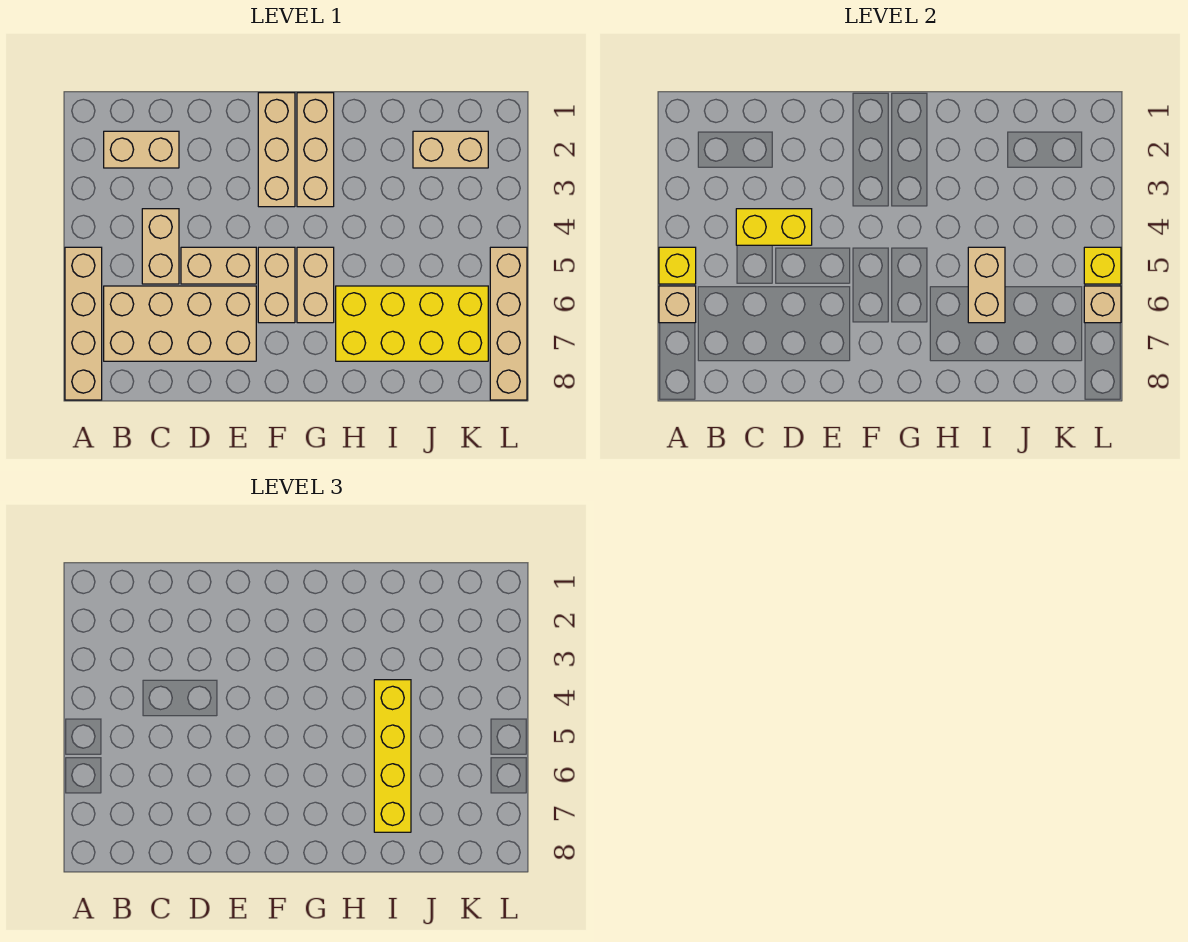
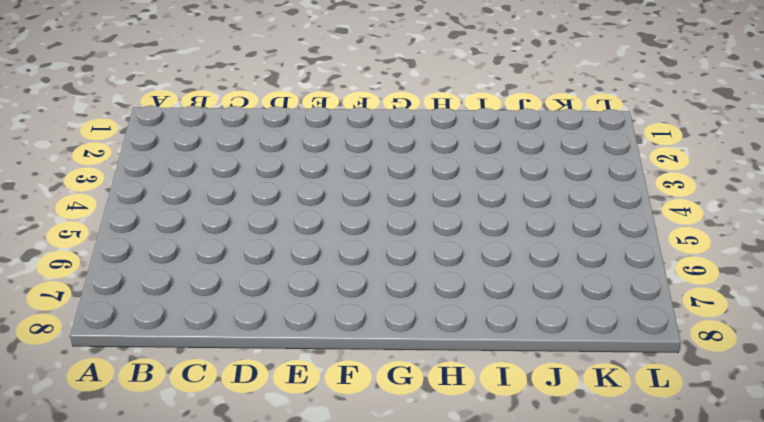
none -> tan 1x4 brick [65,247,102,400]
none -> tan 1x2 brick [104,131,179,168]
none -> tan 2x4 brick [104,286,256,361]

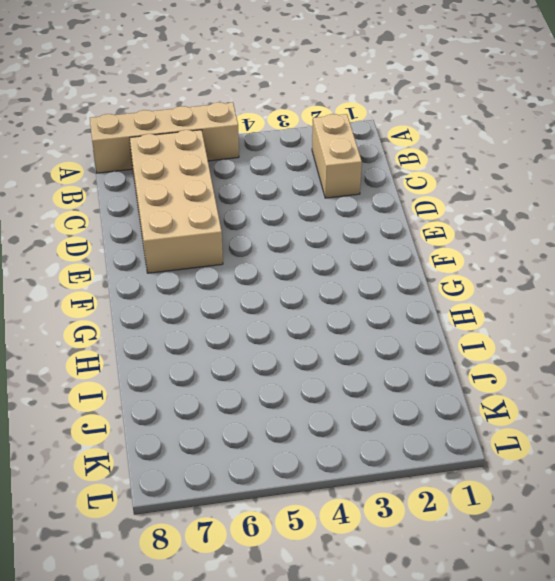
none -> tan 1x2 brick [142,209,179,284]
none -> tan 1x2 brick [181,247,256,284]
none -> tan 1x3 brick [258,93,295,207]

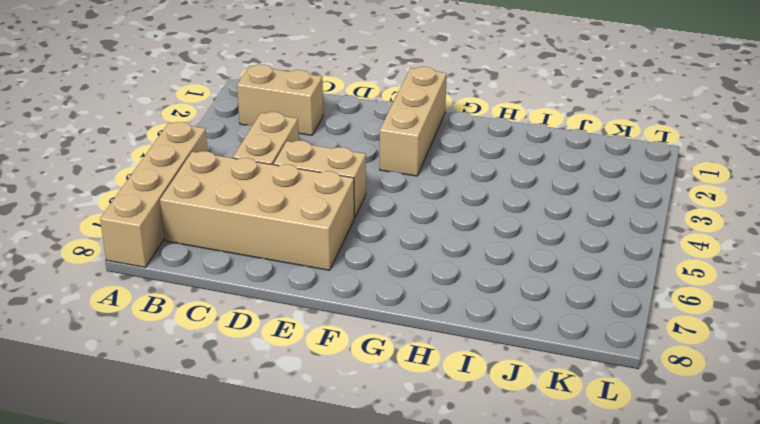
none -> tan 1x2 brick [258,247,295,323]
none -> tan 1x3 brick [297,93,334,207]
none -> tan 1x2 brick [297,247,334,323]

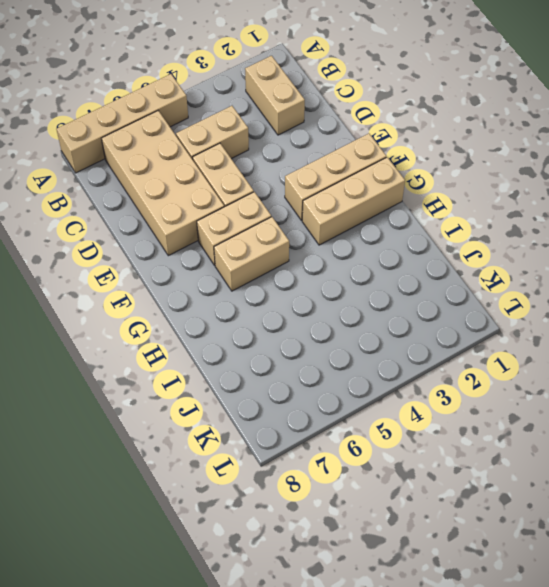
none -> yellow 2x4 brick [336,286,488,361]
none -> tan 1x2 brick [413,131,488,168]
none -> tan 1x4 brick [490,247,527,400]

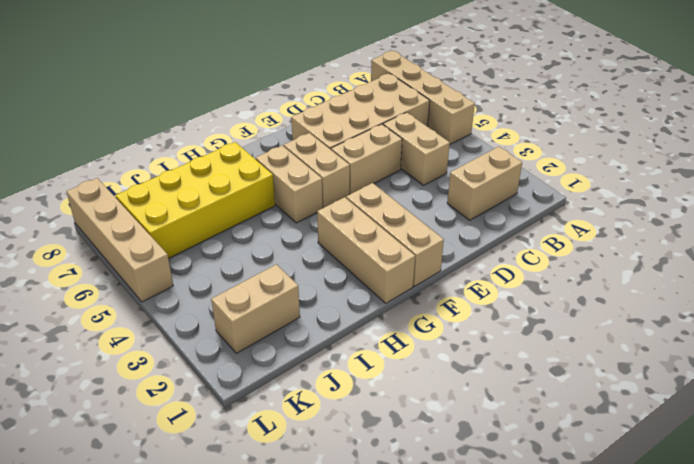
none -> yellow 1x1 brick [659,247,696,284]
none -> tan 1x1 brick [659,286,696,323]
none -> yellow 1x2 brick [736,209,812,245]

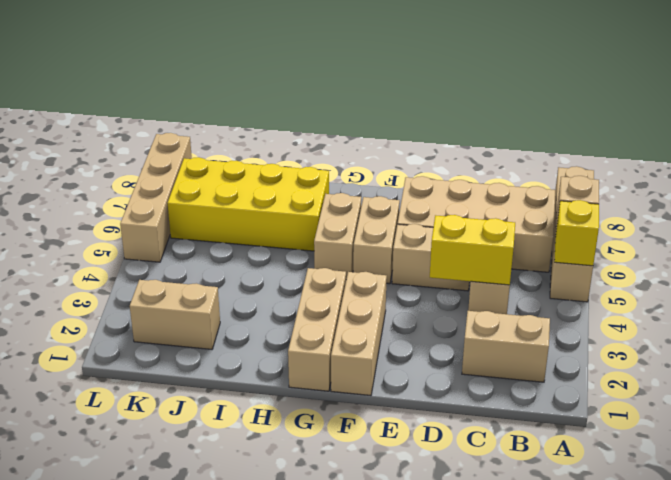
none -> tan 1x2 brick [968,247,1005,323]
none -> yellow 1x1 brick [1084,247,1121,284]
none -> tan 1x1 brick [1084,286,1121,323]

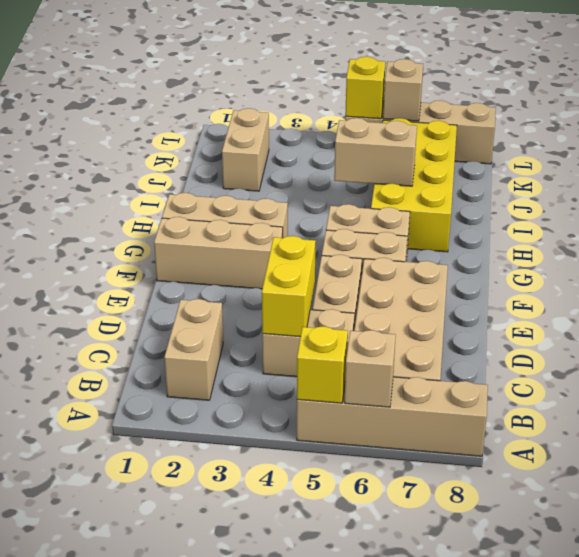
none -> yellow 1x4 brick [374,680,411,832]

